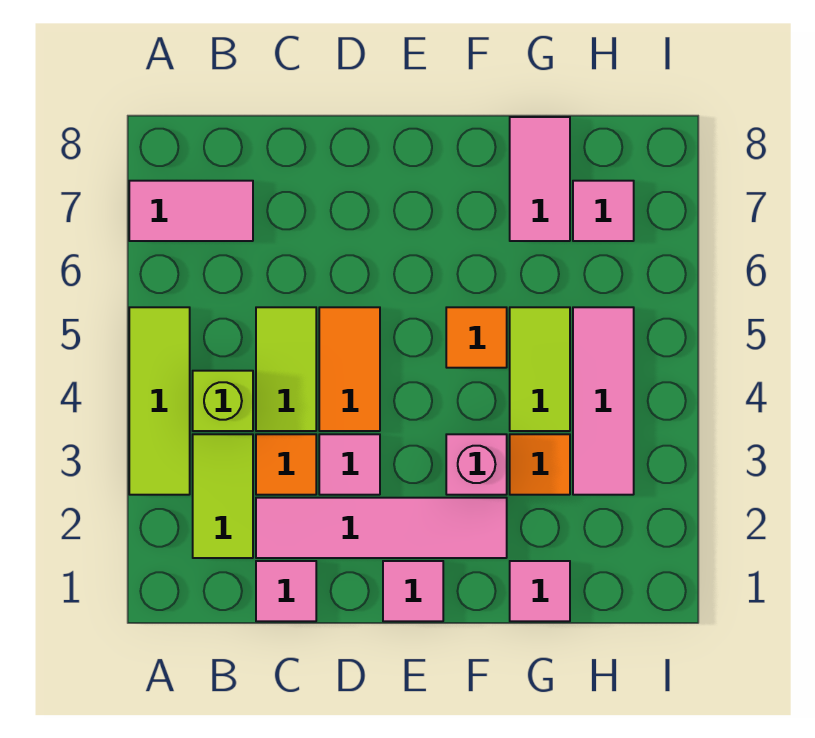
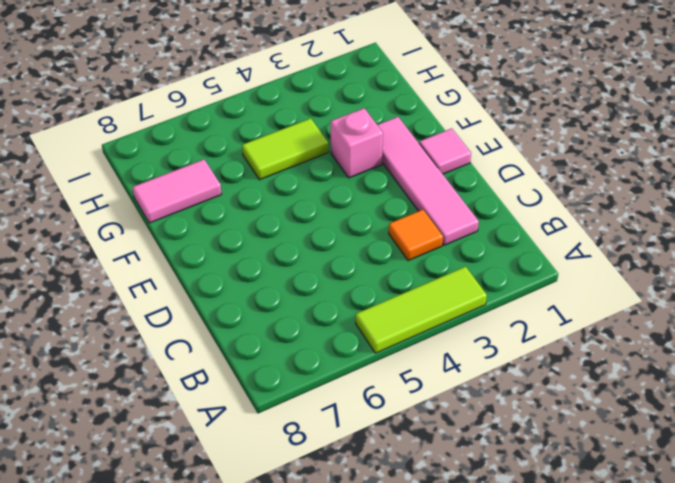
none -> pink 1x2 tile [129,181,253,241]
none -> lime 1x2 tile [193,434,253,558]
none -> lime 1x1 brick [193,371,253,431]

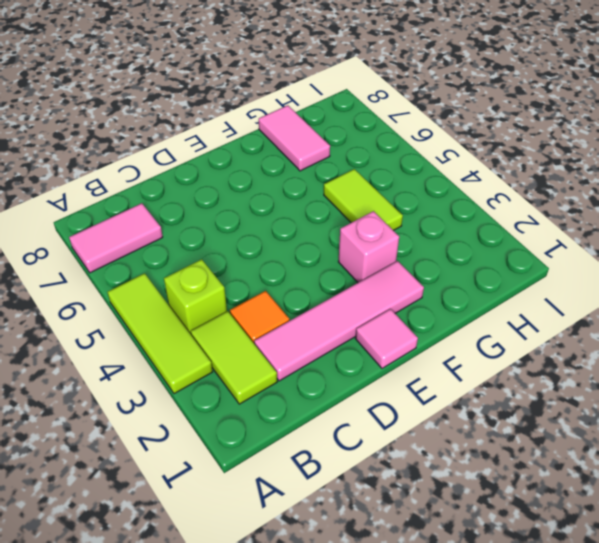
none -> pink 1x1 tile [256,561,316,621]
none -> lime 1x2 tile [256,307,316,431]
none -> pink 1x1 tile [319,434,380,495]

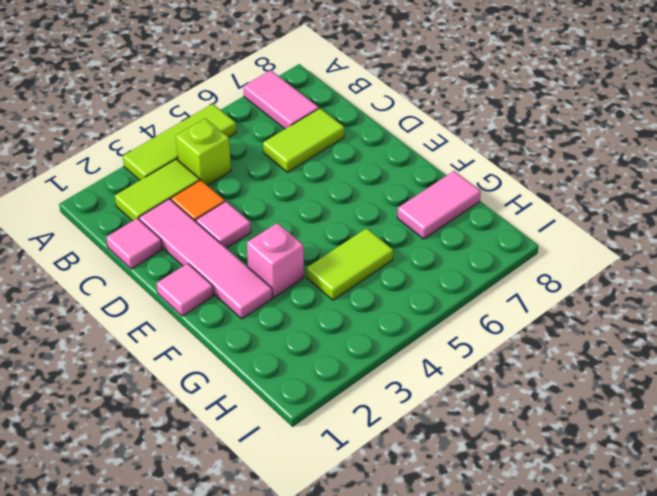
lime 1x2 tile [263,108,344,172] -> lime 1x2 tile moved to [256,307,316,431]
none -> orange 1x2 tile [319,307,380,431]
none -> orange 1x1 tile [446,307,507,368]
none -> pink 1x1 tile [510,561,570,621]

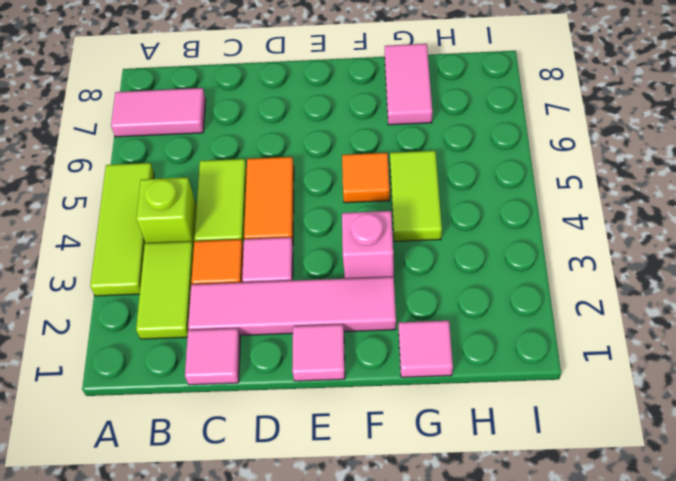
none -> orange 1x1 tile [510,434,570,495]
none -> pink 1x3 tile [573,307,634,495]
none -> pink 1x1 tile [573,181,634,241]

